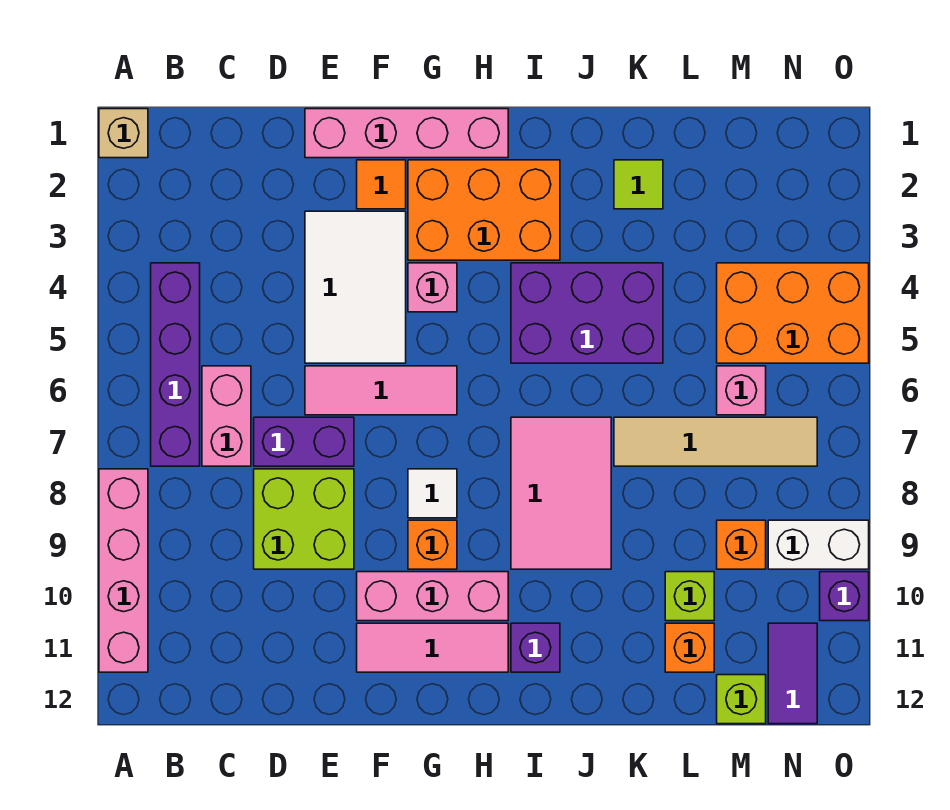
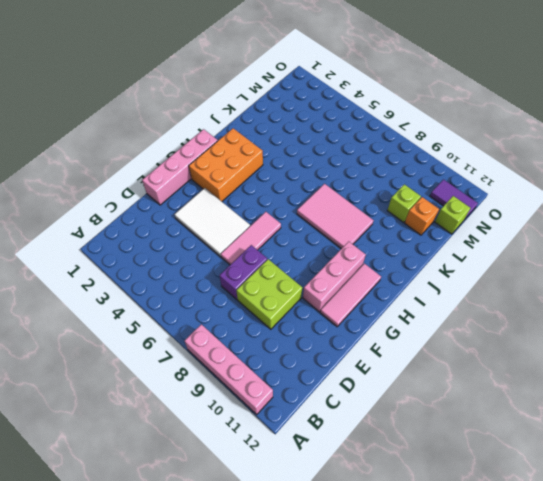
none -> tan 1x1 brick [99,109,148,158]
none -> purple 1x4 brick [151,263,200,466]
none -> pink 1x2 brick [202,366,251,466]
none -> orange 1x1 tile [357,160,406,209]

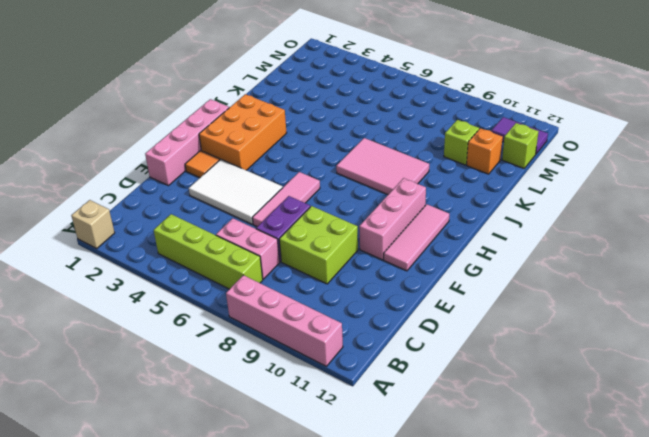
lime 1x4 brick [154,214,263,289] -> purple 1x4 brick [151,263,200,466]
none -> pink 1x1 brick [408,263,457,312]
none -> white 1x1 tile [408,469,457,518]
none -> orange 1x1 brick [408,520,457,569]
none -> purple 2x3 brick [511,263,663,363]

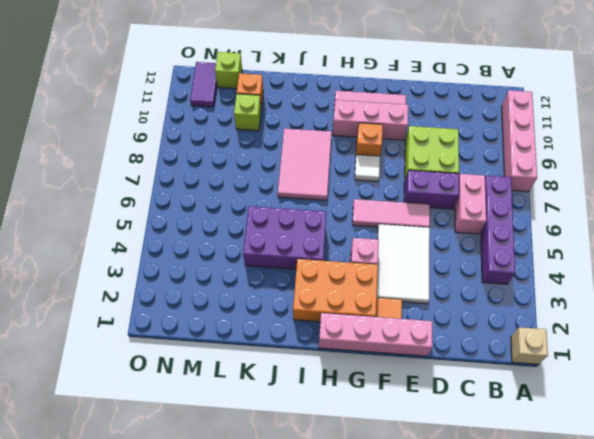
none -> purple 1x1 brick [511,623,560,672]
none -> lime 1x1 tile [614,160,663,209]
none -> tan 1x4 tile [614,417,817,466]
none -> orange 2x3 brick [717,263,869,363]

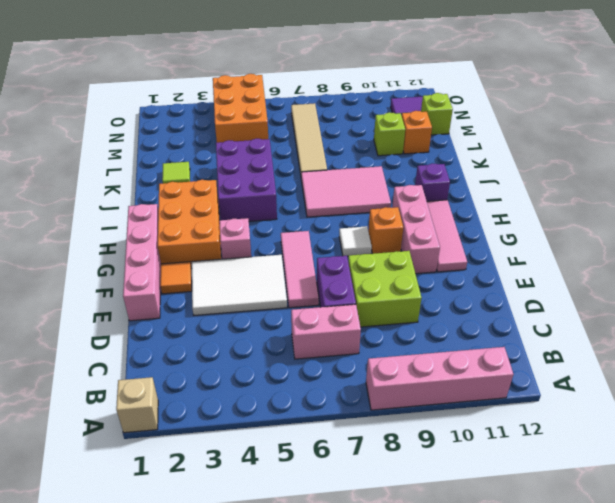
none -> purple 1x4 brick [151,263,200,466]
none -> pink 1x1 brick [717,366,766,415]
none -> orange 1x1 brick [717,520,766,569]
none -> white 1x2 brick [768,520,869,569]

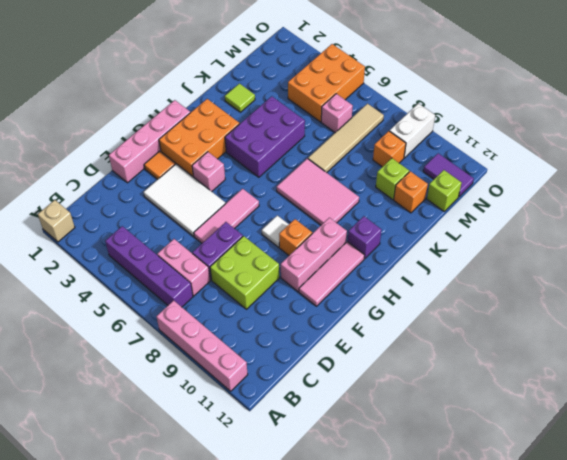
none -> purple 1x1 brick [820,572,869,621]

